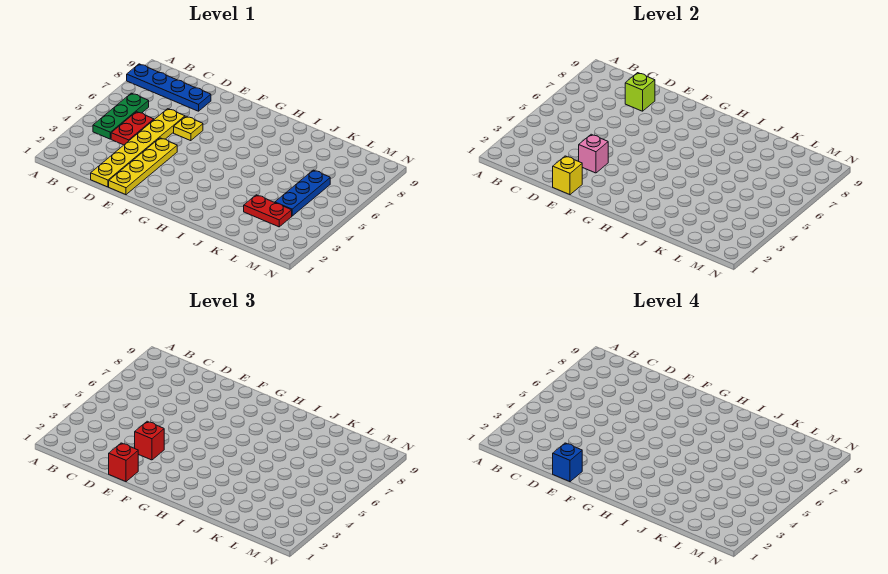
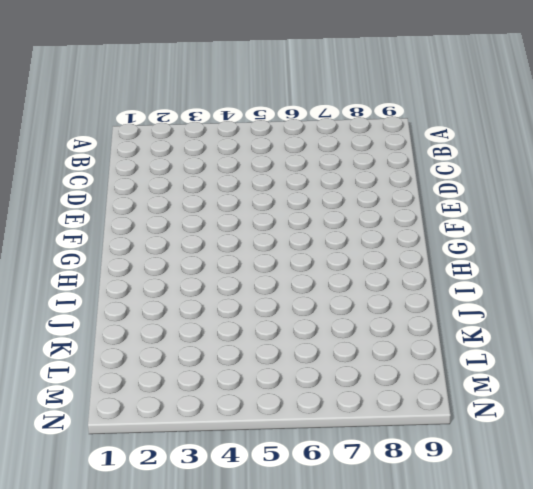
none -> blue 1x4 plate [127,64,211,111]
none -> green 1x3 plate [93,93,149,139]
none -> red 1x2 plate [111,112,154,145]

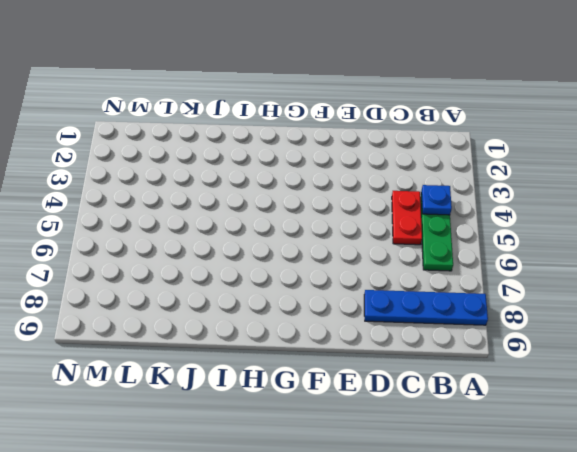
blue 1x1 plate [421,185,452,215] -> none
none -> yellow 1x6 plate [91,109,185,187]
none -> yellow 1x4 plate [109,138,177,195]
none -> yellow 1x1 plate [174,116,203,141]

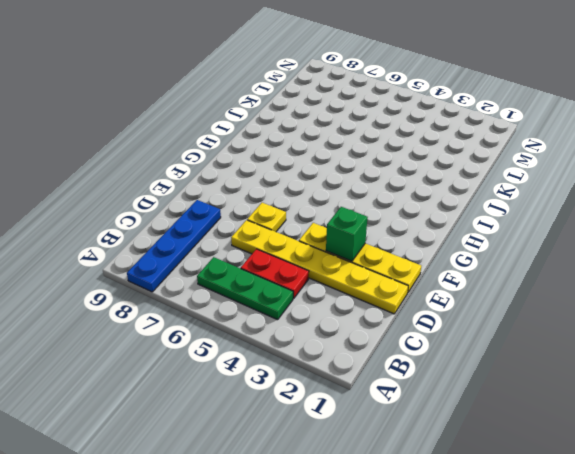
green 1x1 brick [326,207,368,261] -> pink 1x1 brick [579,134,608,173]
none -> red 1x2 plate [244,195,292,227]
none -> blue 1x3 plate [275,170,330,216]
none -> lime 1x1 brick [625,73,655,111]

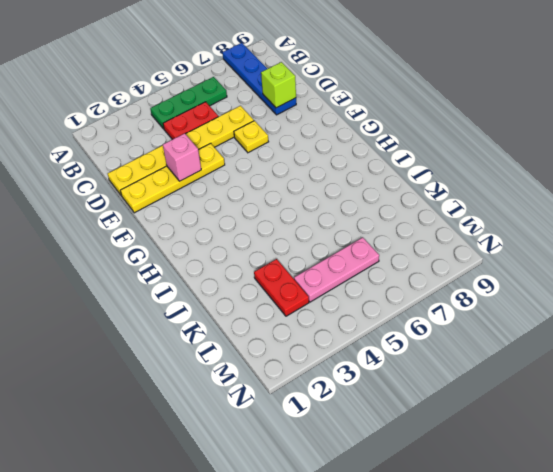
pink 1x3 plate [294,237,379,302] -> blue 1x3 plate [275,170,330,216]
none -> yellow 1x1 brick [553,156,582,195]
none -> red 1x1 brick [109,443,138,482]
none -> red 1x1 brick [135,421,164,460]

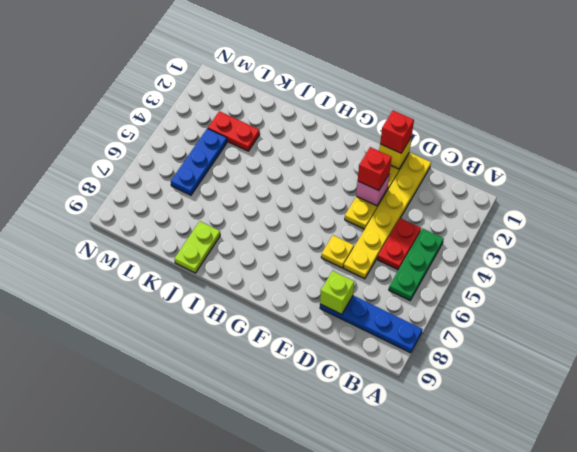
lime 1x2 plate [175,221,220,273] -> none
none -> blue 1x1 brick [553,443,582,482]

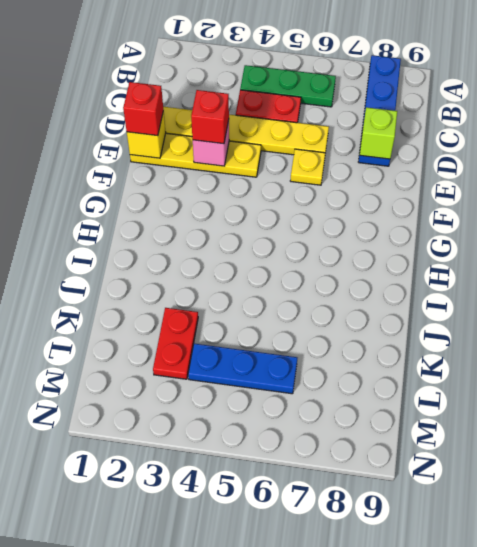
none -> blue 1x1 brick [553,443,582,482]

